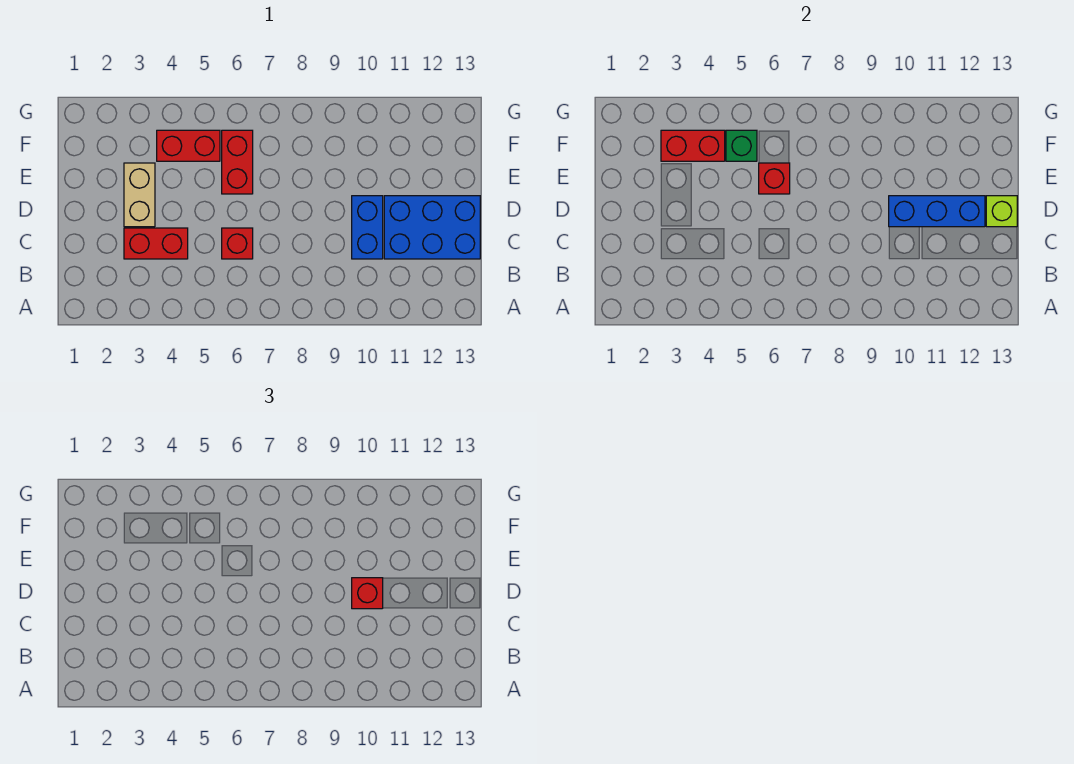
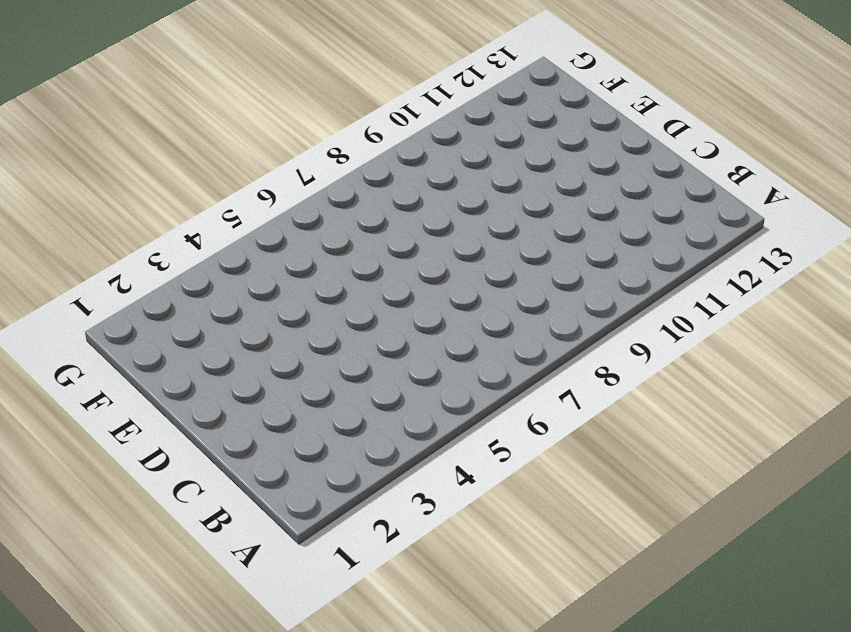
none -> red 1x2 brick [124,228,188,259]
none -> red 1x1 brick [222,228,253,259]
none -> blue 1x2 brick [352,196,383,259]

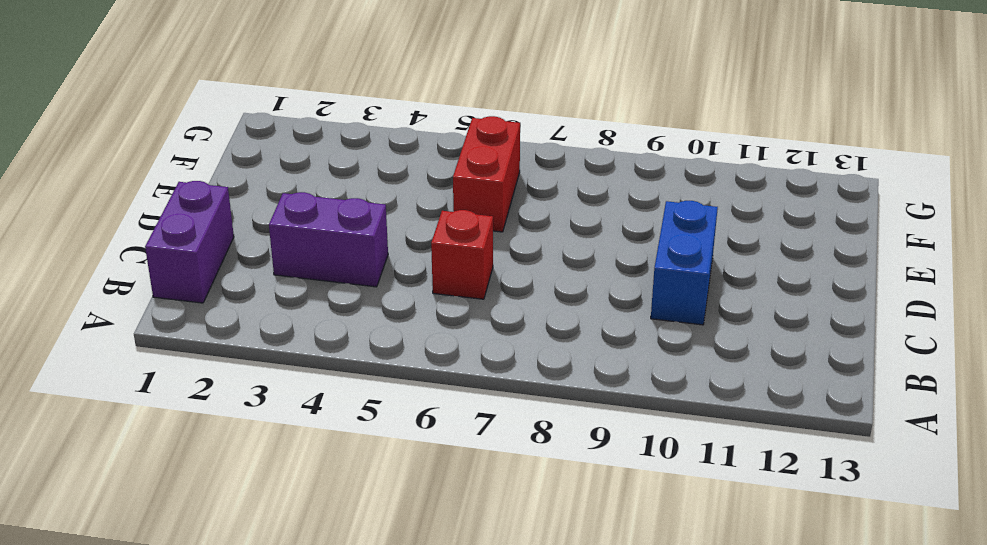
purple 1x2 brick [145,181,234,303] -> none
purple 1x2 brick [269,192,388,287] -> red 1x2 brick [124,228,188,259]
none -> blue 2x3 brick [384,196,480,259]
none -> tan 1x2 brick [124,163,155,227]
none -> red 1x2 brick [157,130,220,161]

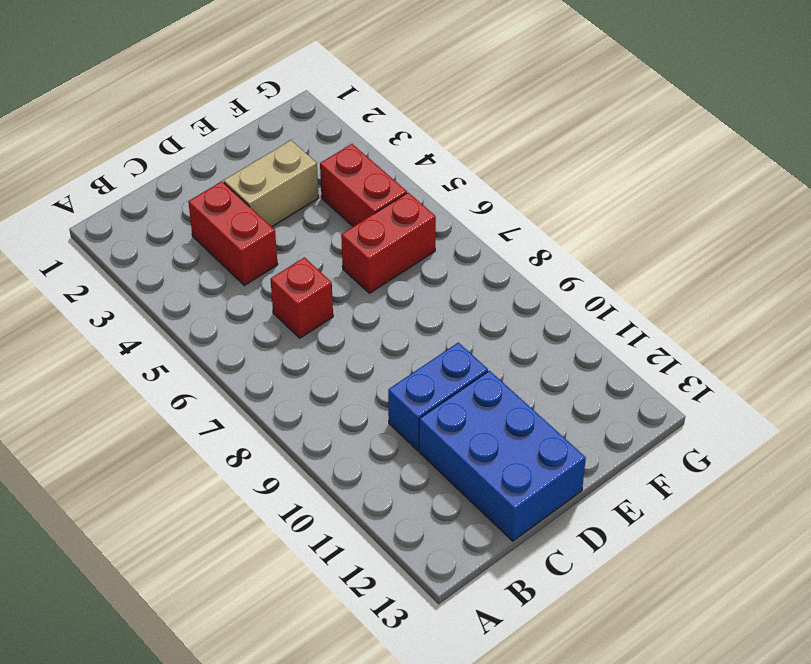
none -> blue 1x3 brick [889,196,985,227]
none -> lime 1x1 brick [986,196,1017,227]
none -> red 1x1 brick [759,163,790,194]

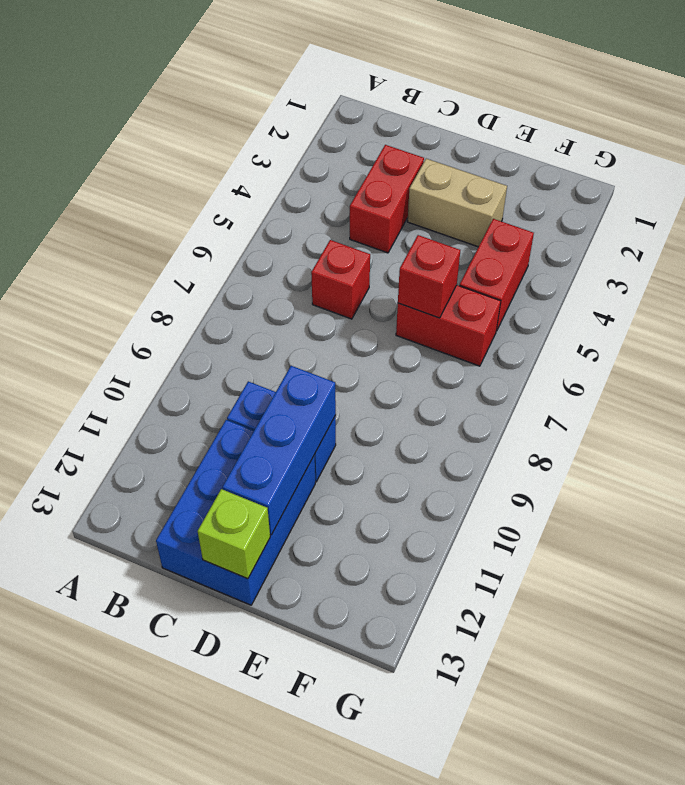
none -> red 1x2 brick [661,130,725,161]
none -> green 1x1 brick [726,130,757,161]
none -> red 1x1 brick [352,578,383,609]

